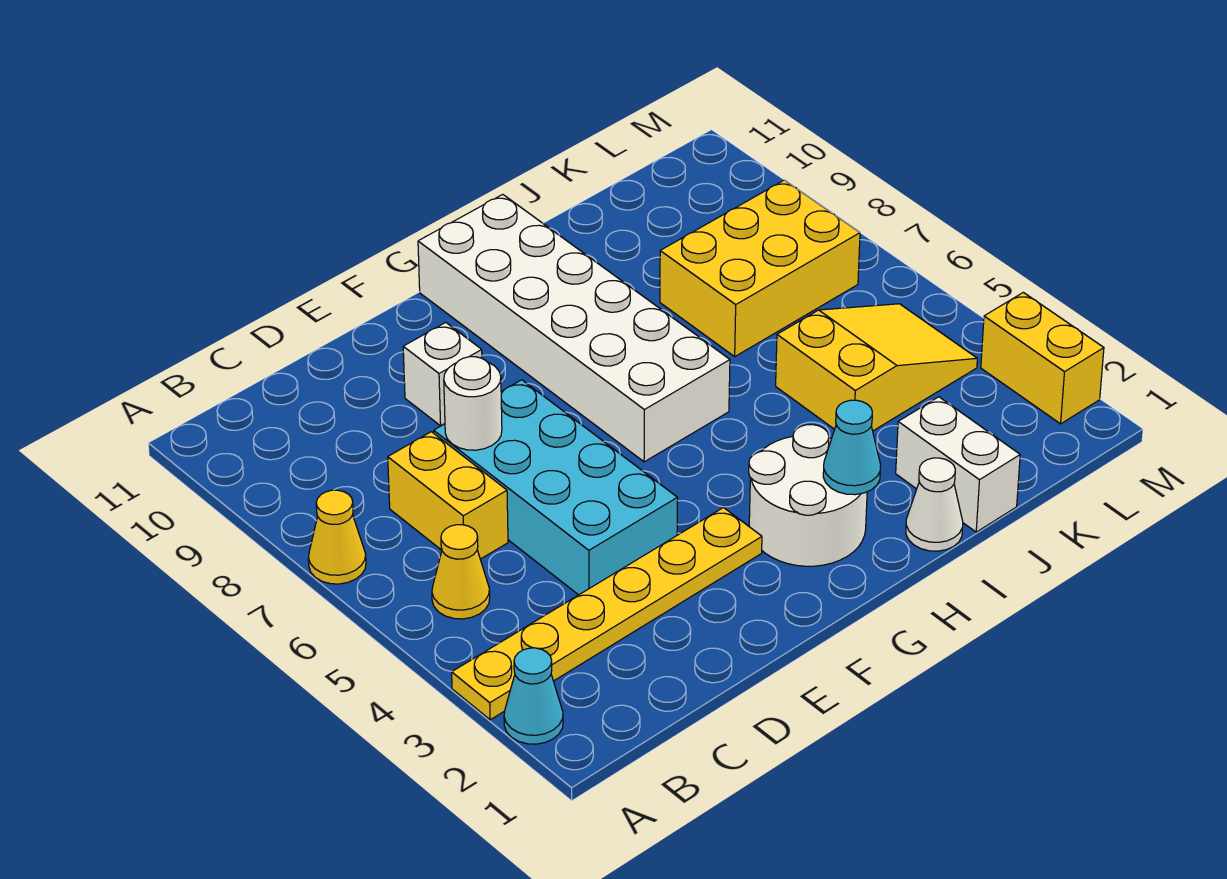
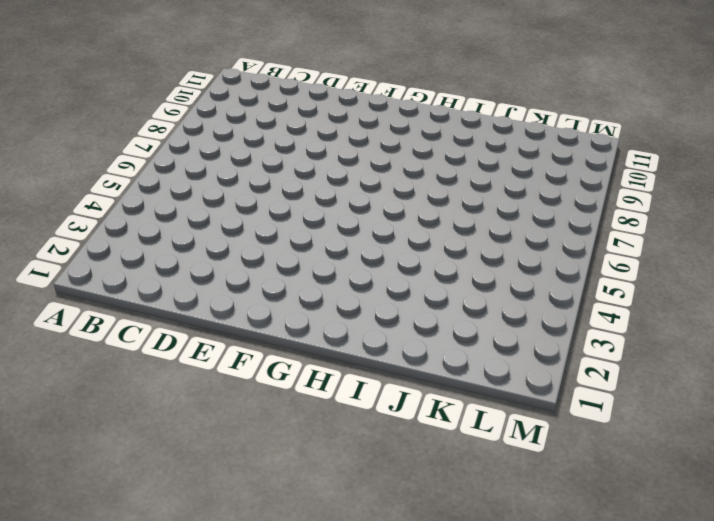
none -> cyan 1x1 cone [504,648,563,744]
none -> yellow 1x6 plate [452,508,762,720]
none -> yellow 1x1 cone [308,490,366,584]

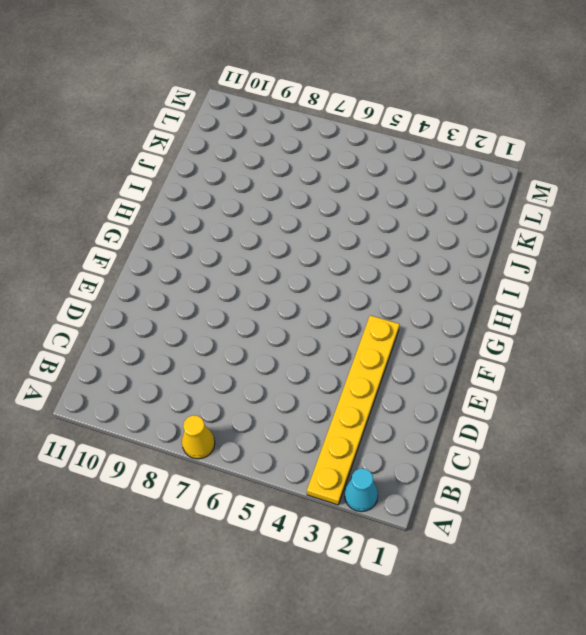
none -> yellow 1x1 cone [432,525,490,619]
none -> yellow 1x2 brick [388,432,508,559]
none -> cyan 2x4 brick [434,380,678,595]

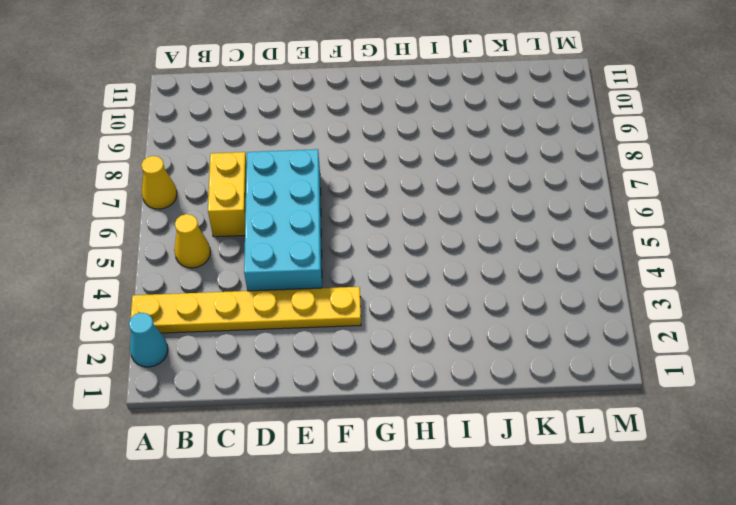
none -> white 1x1 brick [403,323,482,426]
none -> white 2x2 round brick [749,425,867,566]
none -> white 2x6 brick [418,194,730,462]

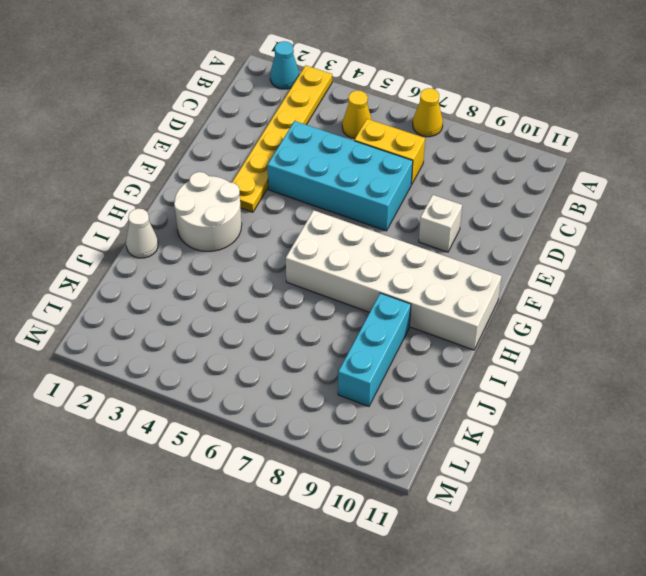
cyan 1x3 brick [338,293,411,406] -> none
none -> white 1x2 brick [896,397,1020,532]
none -> yellow 2x3 slope [776,304,977,431]
none -> yellow 2x3 brick [660,180,860,356]

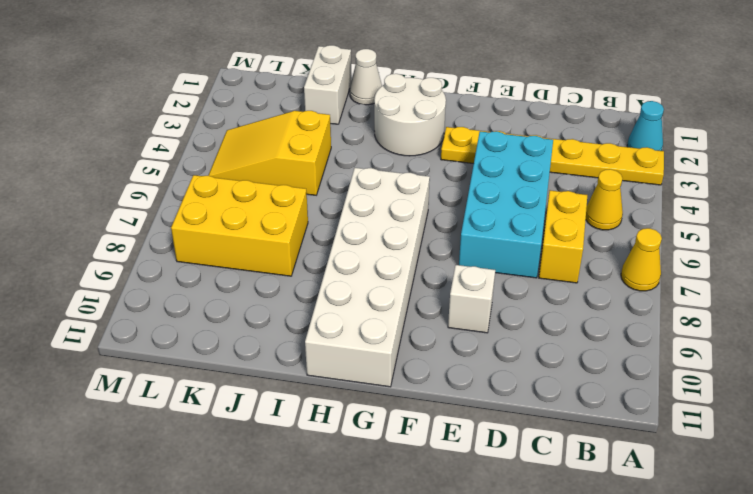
none -> yellow 1x2 brick [981,292,1104,424]
none -> white 1x1 round brick [444,357,502,450]
none -> cyan 1x1 cone [823,400,881,495]

